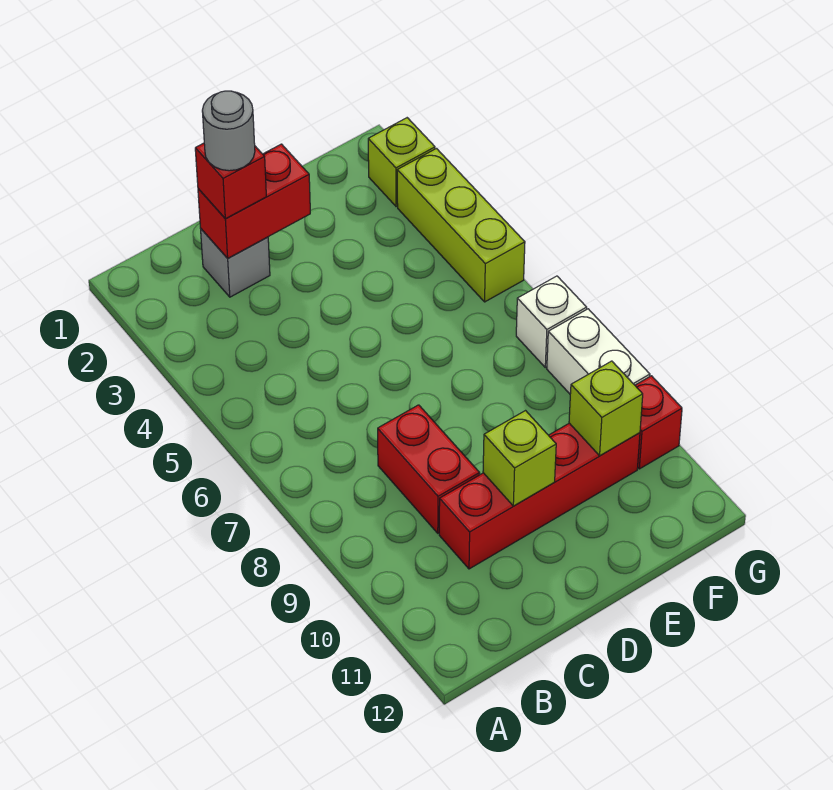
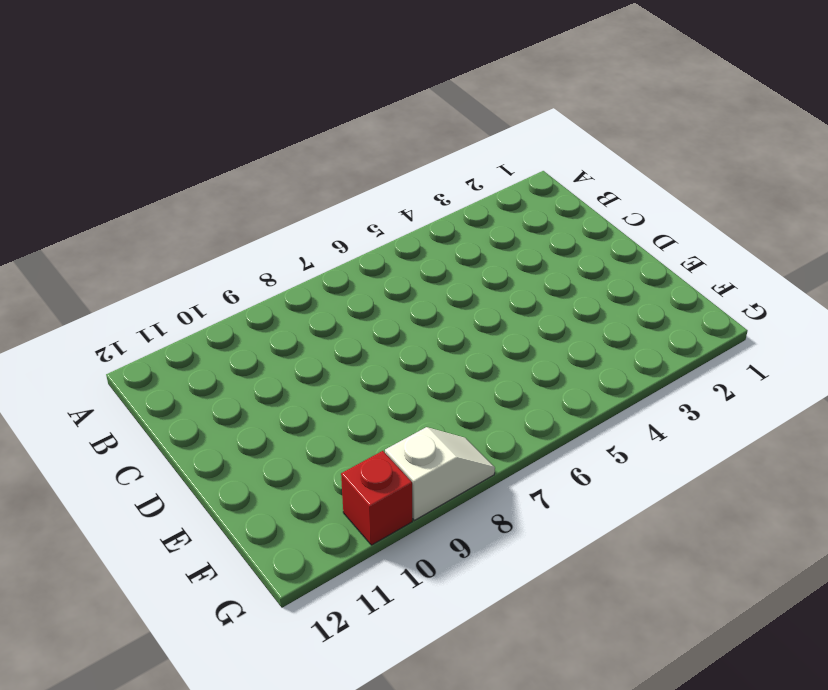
white 1x2 slope [385,427,495,520] -> white 1x2 brick [547,309,650,394]
none -> grey 1x1 brick [201,229,270,297]
none -> red 1x2 brick [378,405,480,533]
none -> red 1x4 brick [439,423,640,569]

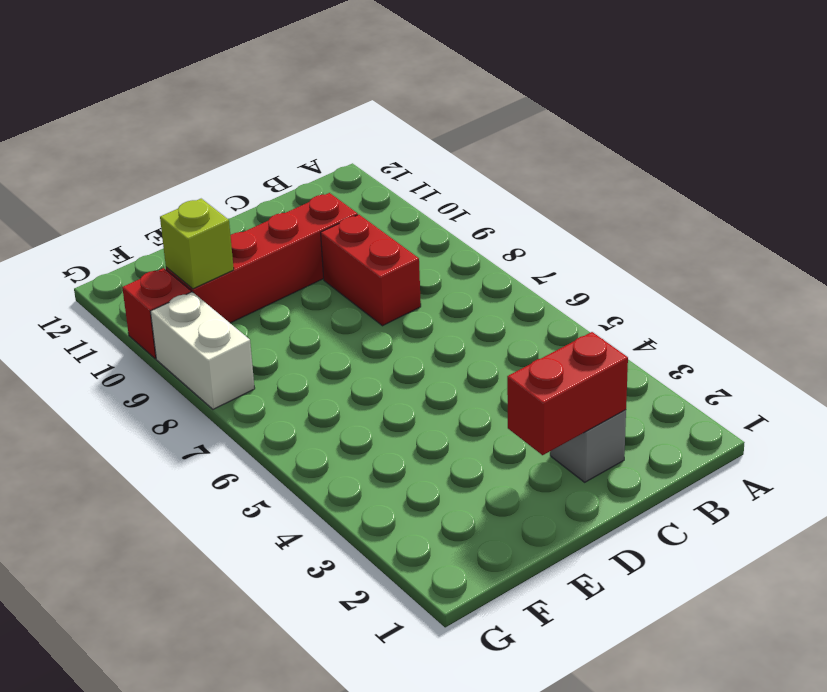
none -> lime 1x1 brick [368,118,435,207]
none -> lime 1x3 brick [397,149,525,302]
none -> white 1x1 brick [516,276,587,367]

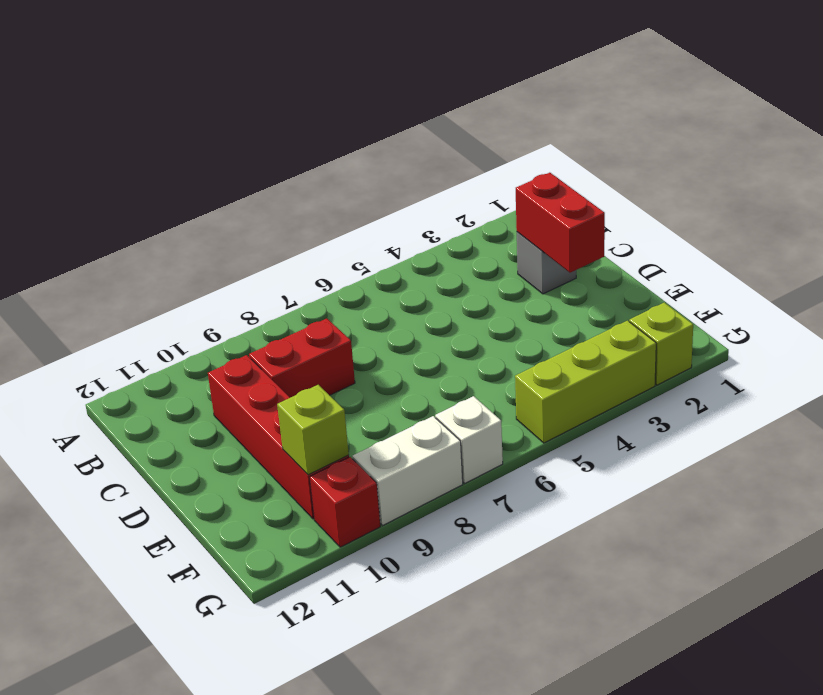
none -> lime 1x1 brick [483,411,556,506]
none -> red 1x1 brick [195,143,266,219]
none -> grey 1x1 round brick [202,91,255,171]

